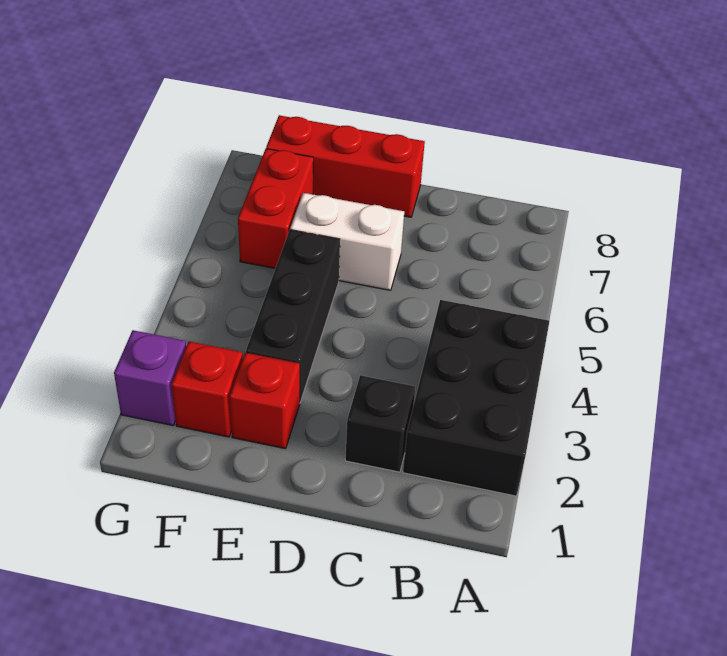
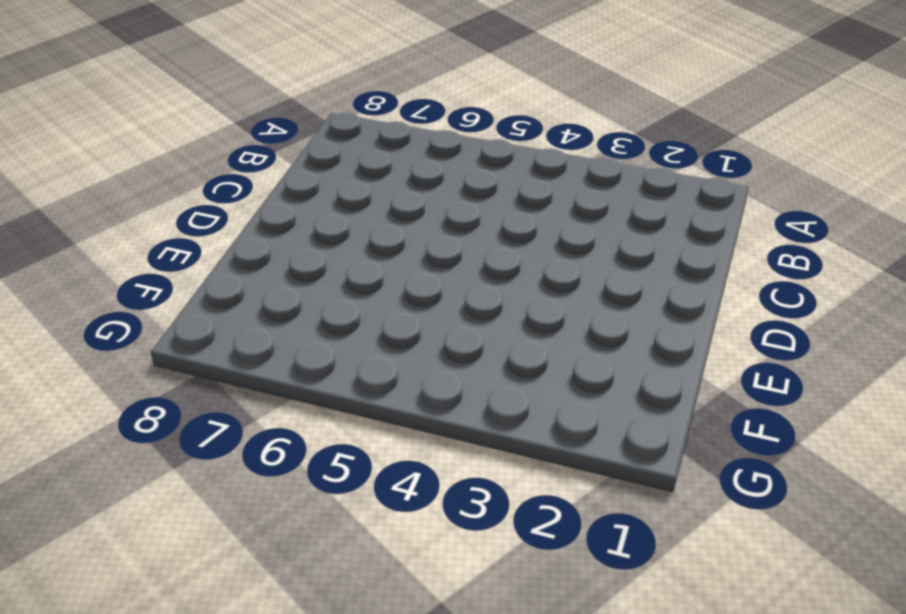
none -> black 2x3 brick [403,300,549,496]
none -> black 1x1 brick [345,375,415,472]

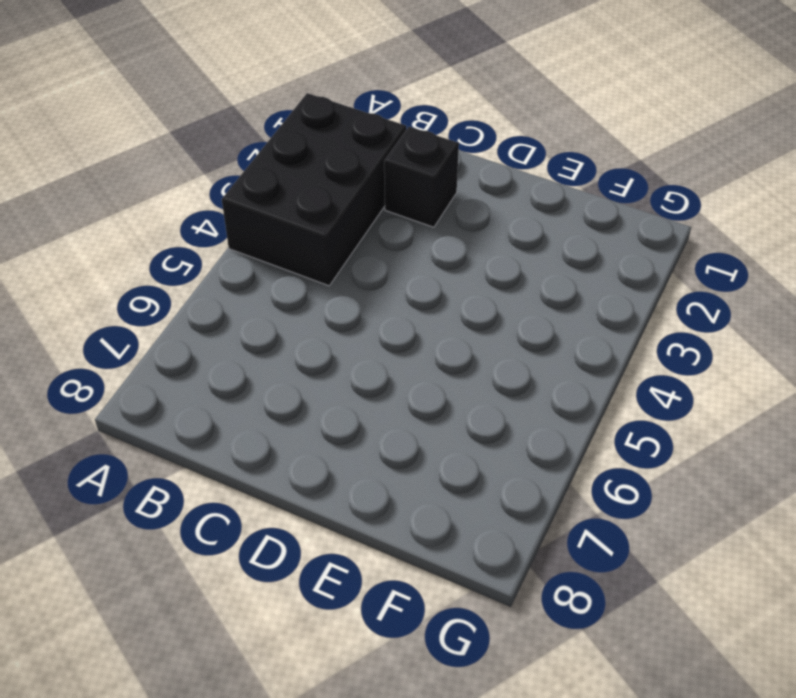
none -> white 1x2 brick [290,193,404,290]
none -> red 1x3 brick [266,115,425,217]

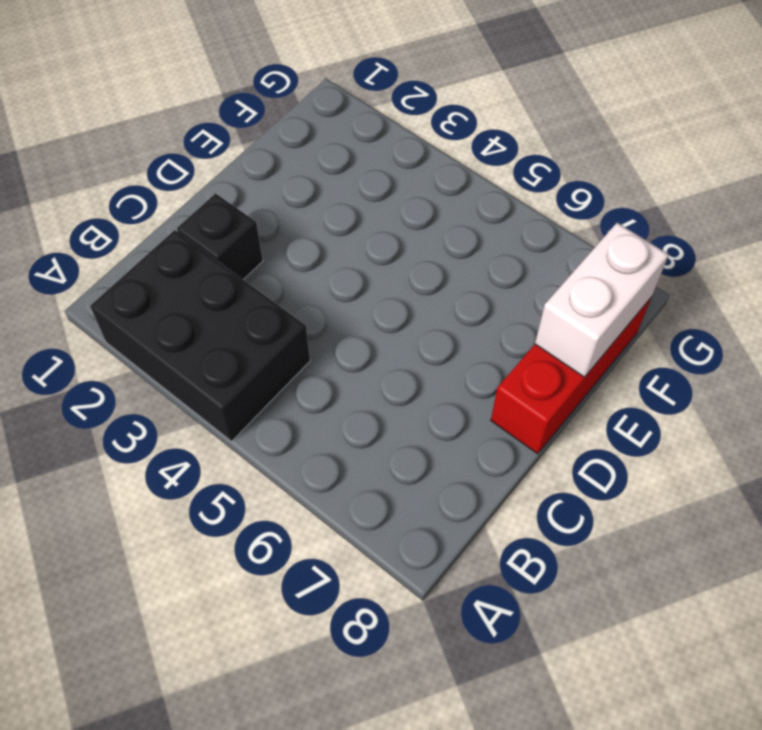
white 1x2 brick [535,223,669,377] -> white 1x2 brick moved to [290,193,404,290]
none -> red 1x1 brick [229,353,300,449]
none -> black 1x3 brick [246,230,340,402]

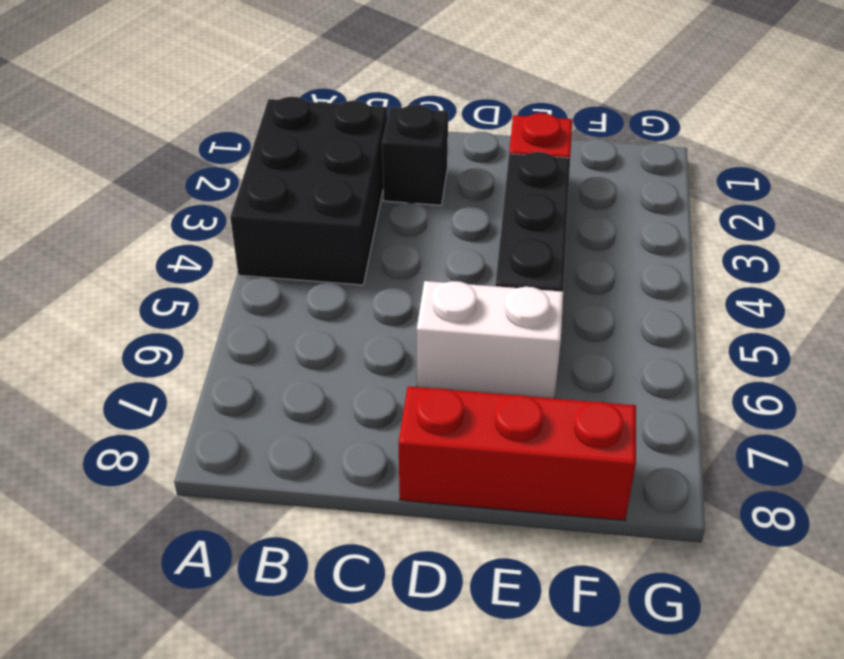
none -> red 1x1 brick [171,341,243,437]
none -> red 1x2 brick [238,149,313,269]

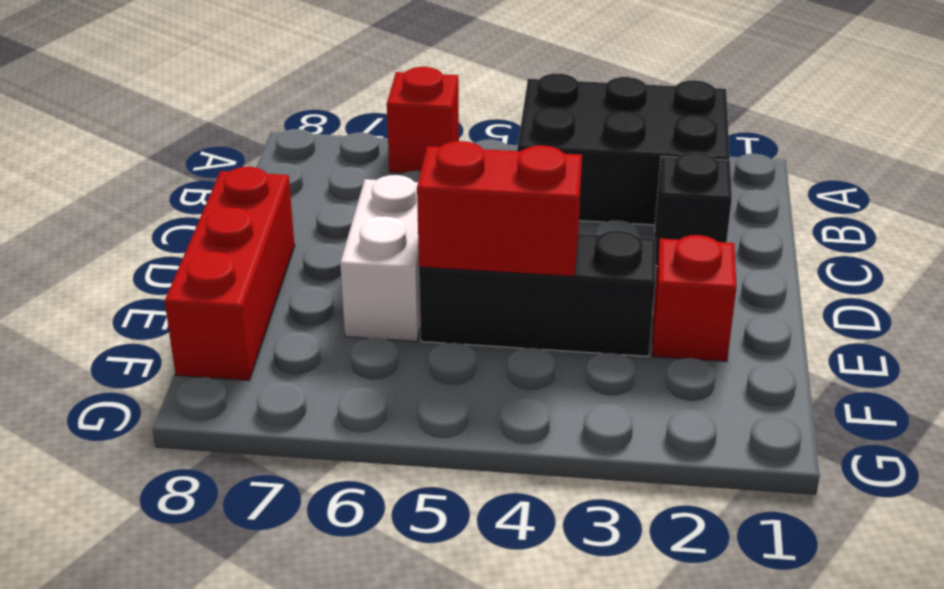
red 1x1 brick [387,67,459,173] -> red 1x1 brick moved to [171,341,243,437]
red 1x2 brick [417,141,582,276] -> red 1x2 brick moved to [238,149,313,269]
none -> purple 1x1 brick [114,330,186,425]

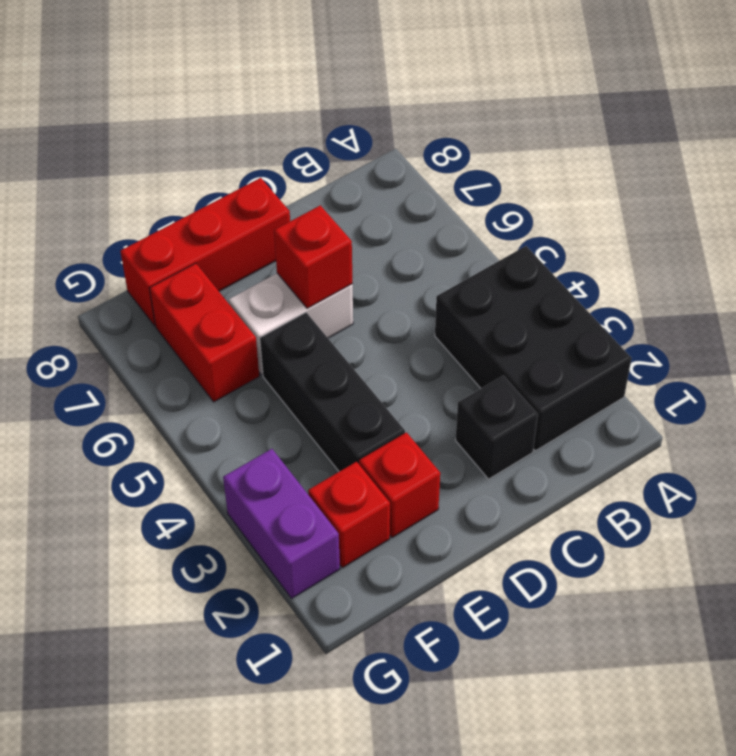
red 1x1 brick [274,205,353,309] -> none
purple 1x2 brick [223,449,340,598] -> purple 1x1 brick [114,330,186,425]

